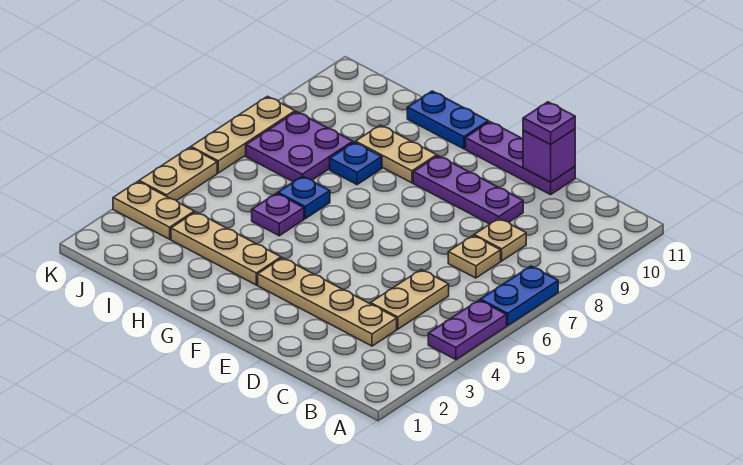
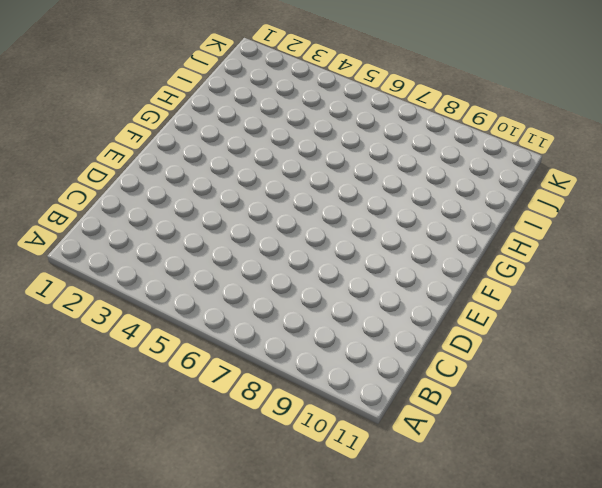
none -> purple 1x2 plate [428,300,507,360]
none -> blue 1x2 plate [480,266,558,325]
none -> tan 1x4 plate [258,258,397,346]

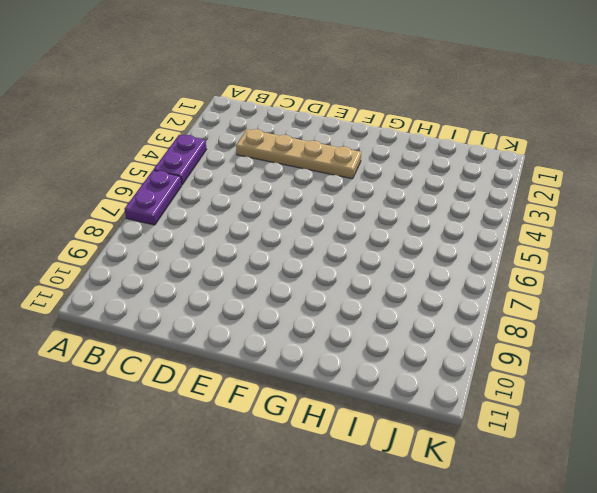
purple 1x2 plate [125,170,182,225] -> blue 1x2 plate [480,266,558,325]
none -> tan 1x2 plate [371,270,449,329]
none -> tan 1x1 plate [448,236,501,278]
none -> tan 1x1 plate [474,219,526,261]

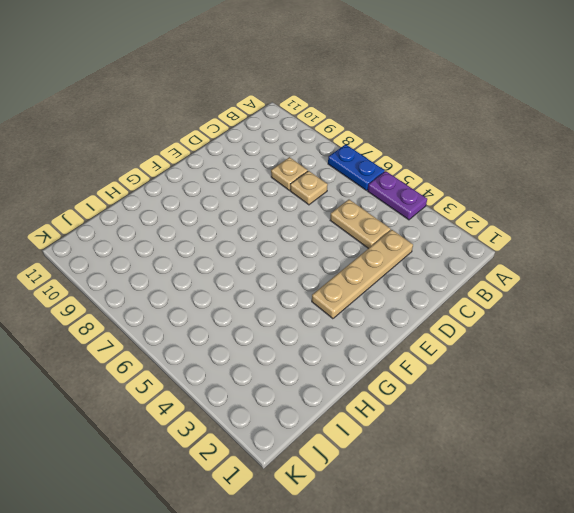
none -> purple 1x3 plate [413,156,523,224]
none -> purple 1x3 plate [465,122,575,195]
none -> tan 1x3 plate [171,212,281,285]

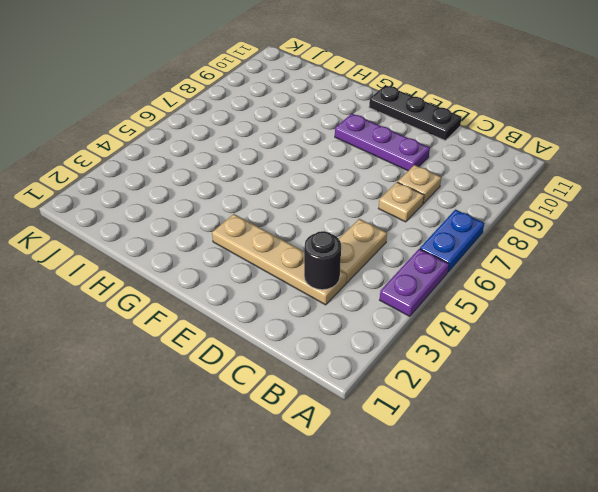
black 1x1 round brick [304,231,341,290] -> none
black 1x3 plate [369,85,462,141] -> purple 1x3 plate [465,122,575,195]
none -> tan 1x3 plate [171,212,281,285]
none -> tan 1x2 plate [356,125,437,183]
none -> blue 1x2 plate [407,91,489,149]

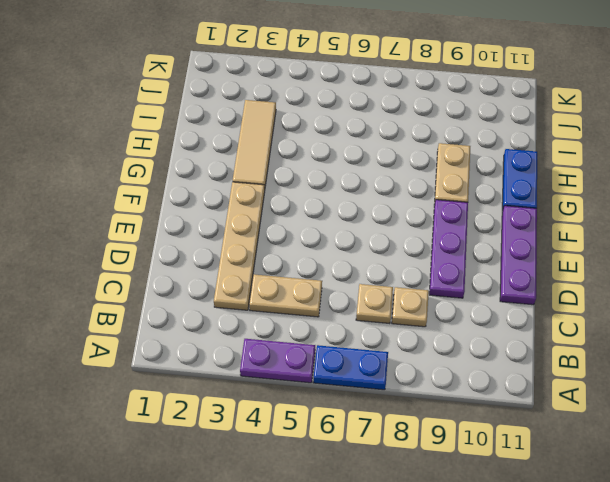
tan 1x3 tile [233,100,276,188] -> tan 1x3 plate [171,212,281,285]
none -> purple 1x1 plate [252,193,304,236]
none -> blue 1x1 plate [278,176,330,219]
none -> blue 1x1 plate [330,142,382,185]

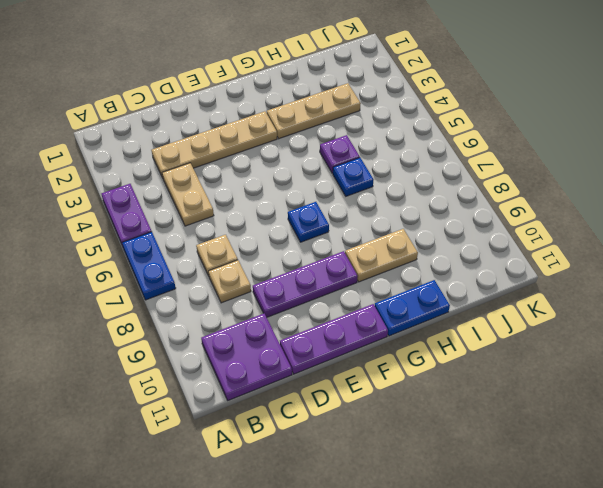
purple 2x2 plate [201,313,292,400] -> purple 2x2 plate moved to [246,112,353,182]
blue 1x1 plate [288,202,329,242] -> blue 1x1 plate moved to [330,142,382,185]
none -> tan 1x2 plate [113,182,194,239]
none -> tan 1x2 plate [139,147,217,201]
none -> tan 1x3 plate [191,96,295,173]

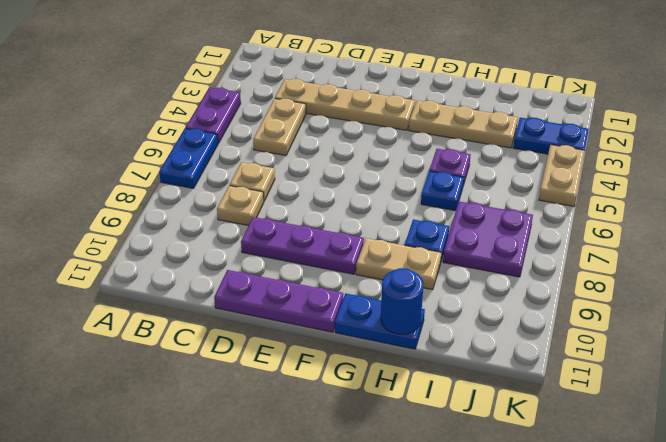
blue 1x1 round brick [381,268,424,334] -> none
blue 1x2 plate [513,117,589,154] -> tan 1x2 plate [113,182,194,239]
none -> tan 1x3 plate [191,96,295,173]
none -> purple 1x1 brick [523,129,575,182]
none -> purple 1x1 plate [523,102,575,145]

